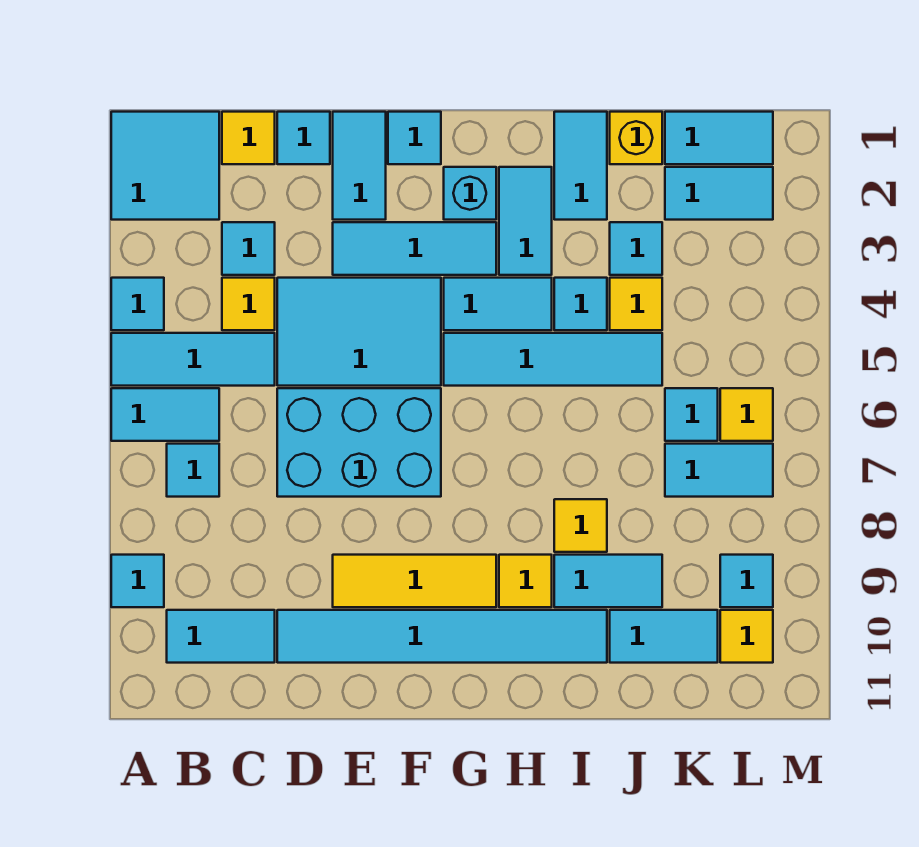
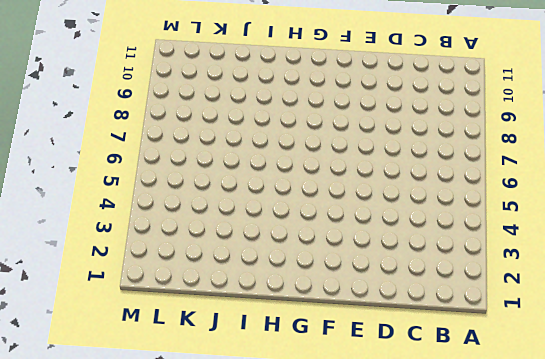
none -> cyan 2x2 tile [111,112,219,220]
none -> cyan 1x1 tile [111,278,164,330]
none -> cyan 1x3 tile [111,333,275,386]
none -> cyan 1x2 tile [111,388,219,441]

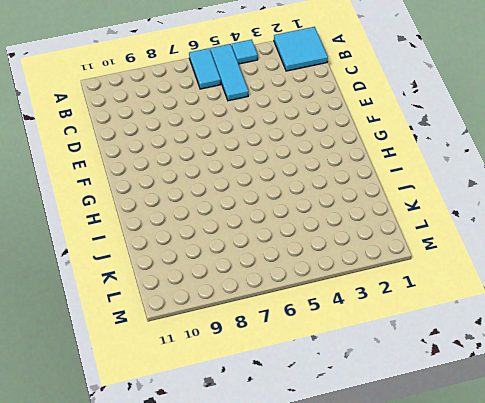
none -> cyan 1x1 tile [111,555,164,607]
none -> cyan 1x1 tile [167,444,219,497]
none -> cyan 1x2 tile [167,610,275,663]
none -> yellow 1x1 tile [222,112,275,164]

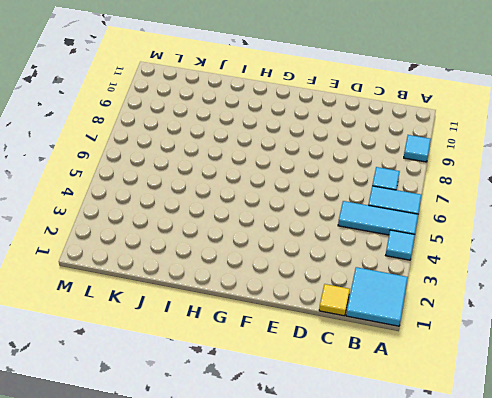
none -> cyan 1x2 tile [167,610,275,663]
none -> cyan 1x1 tile [222,222,275,275]
none -> yellow 1x1 tile [222,278,275,330]
none -> cyan 1x1 tile [277,112,330,164]

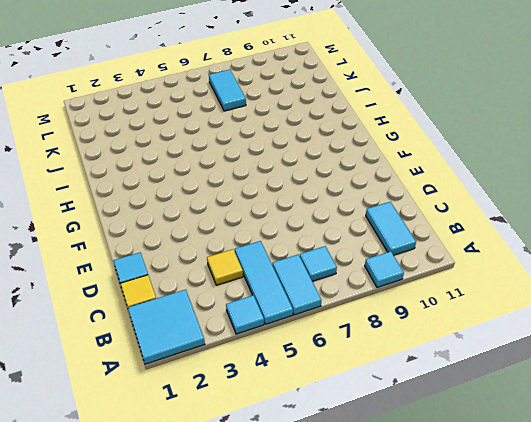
none -> cyan 1x1 tile [222,222,275,275]
none -> cyan 2x3 tile [277,278,441,386]
none -> cyan 2x3 brick [277,388,441,497]
none -> cyan 1x6 tile [277,610,607,663]

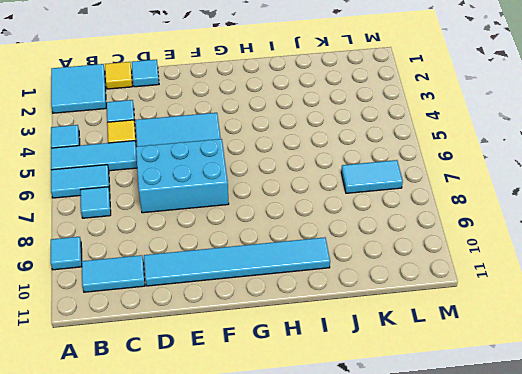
none -> cyan 1x2 tile [333,112,386,220]
none -> cyan 1x3 tile [333,222,496,275]
none -> yellow 1x3 tile [333,555,496,607]
none -> cyan 1x1 tile [388,112,441,164]

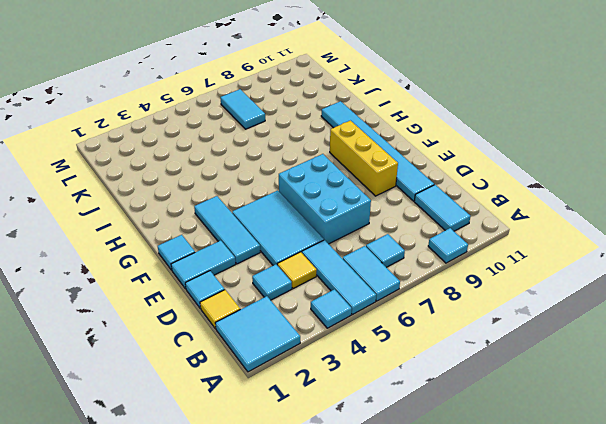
yellow 1x3 brick [330,121,398,196] -> yellow 1x3 tile [333,555,496,607]
none -> cyan 1x1 brick [444,167,496,220]
none -> cyan 1x2 tile [444,278,552,330]
none -> cyan 1x4 tile [444,333,662,386]
none -> cyan 1x2 tile [499,167,552,275]

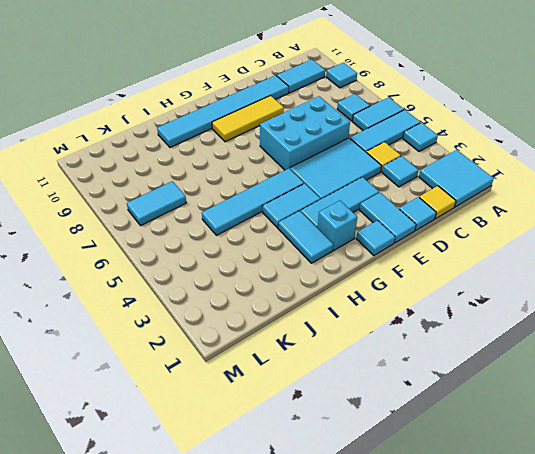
none -> yellow 1x1 tile [499,555,552,607]
none -> cyan 1x2 tile [554,112,607,220]
none -> cyan 1x1 tile [554,278,607,330]
none -> yellow 1x1 tile [554,499,607,552]

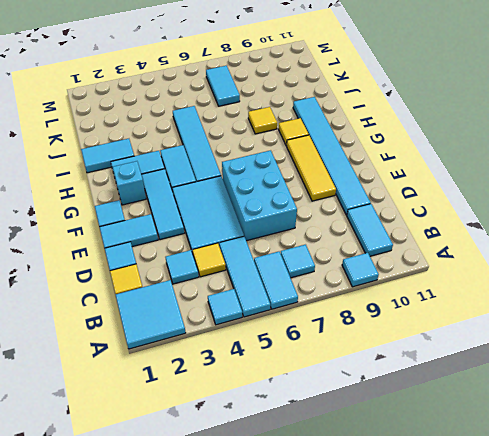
none -> cyan 1x1 tile [554,278,607,330]
none -> cyan 1x2 tile [554,555,662,607]
none -> yellow 1x1 brick [610,112,662,164]
none -> cyan 1x1 tile [610,222,662,275]

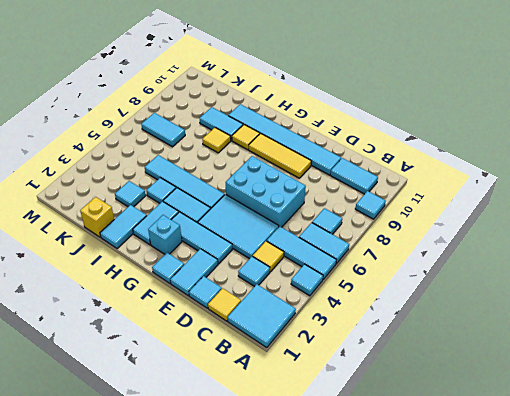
none -> yellow 1x1 tile [610,278,662,330]
none -> cyan 1x2 tile [610,610,718,663]
none -> cyan 1x2 tile [665,112,773,164]
none -> cyan 1x2 tile [665,167,773,220]

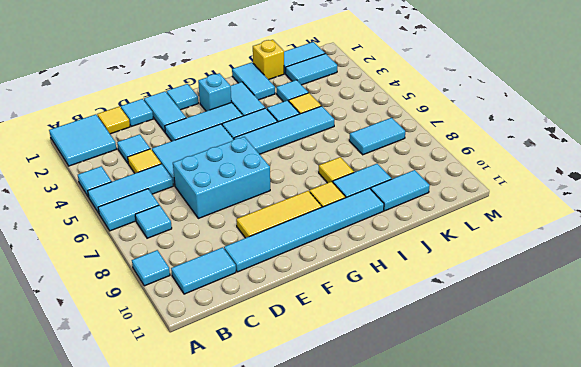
none -> cyan 1x1 tile [665,388,718,441]
none -> yellow 1x1 tile [720,388,773,441]
none -> cyan 1x1 tile [720,555,773,607]
none -> yellow 1x1 tile [720,610,773,663]

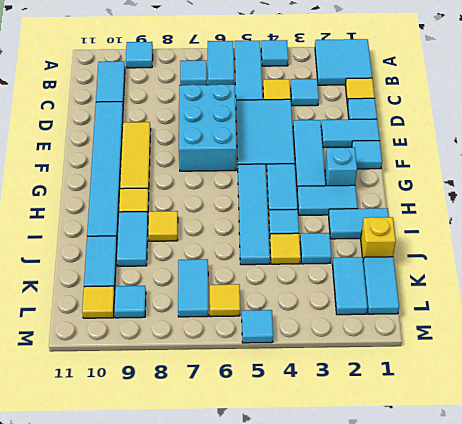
cyan 1x1 tile [242,310,273,343] -> cyan 1x1 tile moved to [665,388,718,441]

